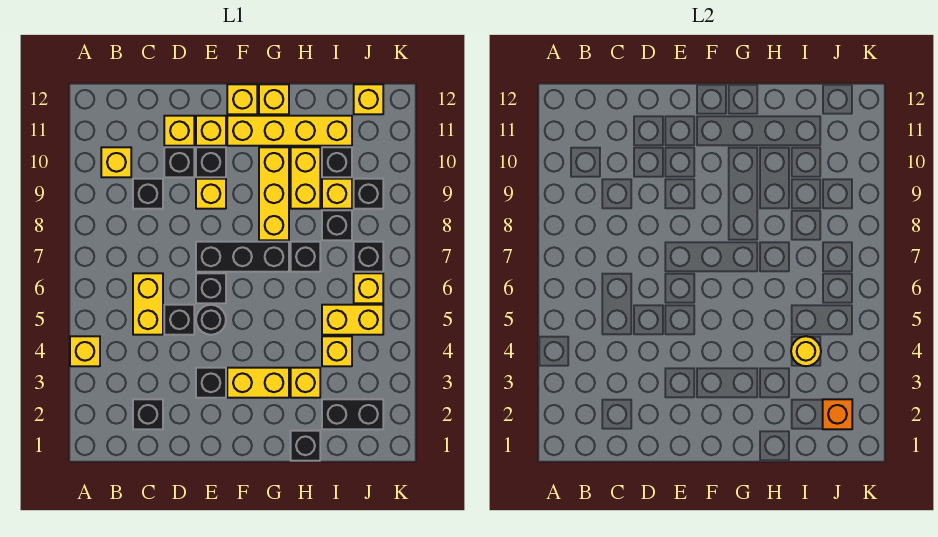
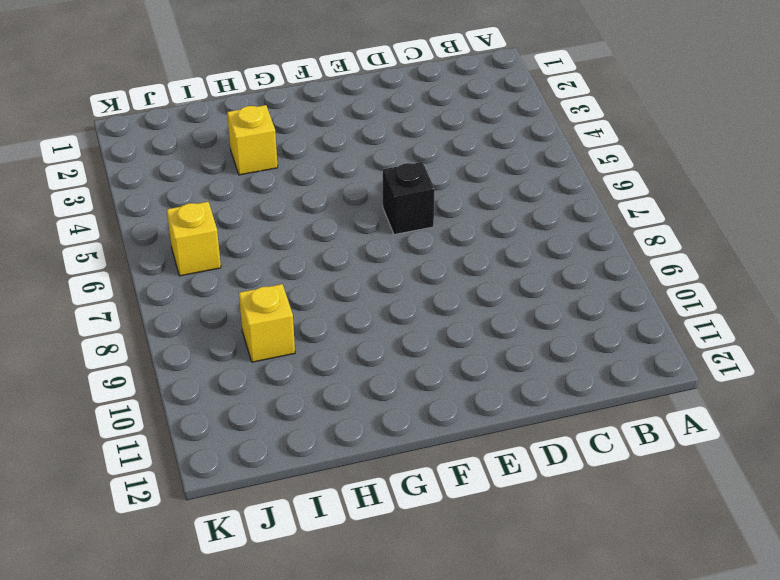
none -> yellow 1x1 brick [70,336,100,366]
none -> yellow 1x1 brick [101,147,131,177]
none -> black 1x1 brick [133,399,163,429]
none -> yellow 1x2 brick [133,273,163,335]

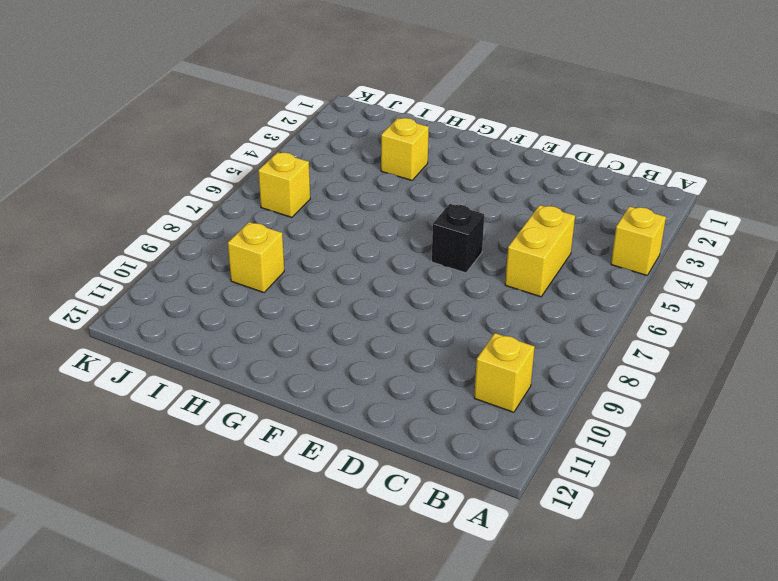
none -> black 1x1 brick [133,399,163,429]
none -> black 1x1 brick [133,179,163,209]
none -> black 1x1 brick [164,305,194,335]
none -> black 1x1 brick [164,147,194,177]

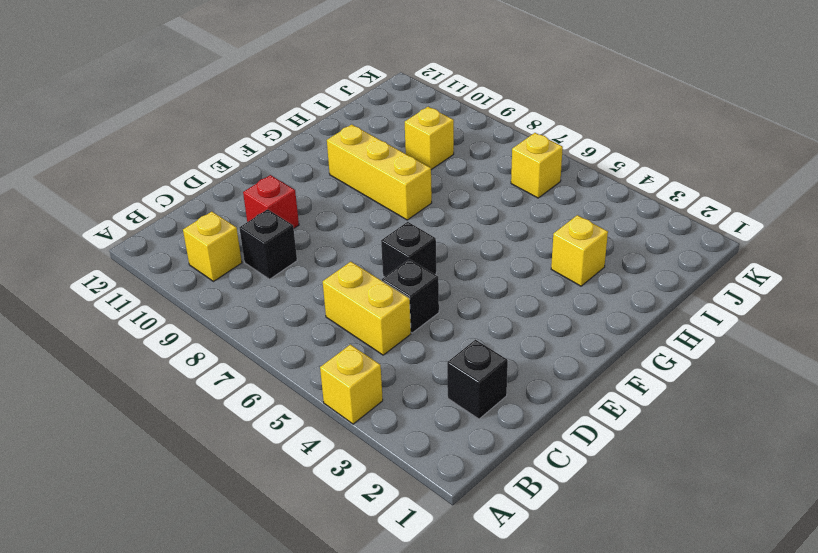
red 1x1 brick [243,175,299,228] -> black 1x1 brick [164,147,194,177]
none -> yellow 1x1 brick [164,116,194,146]
none -> black 1x1 brick [196,368,226,398]
none -> black 1x1 round brick [196,305,226,335]
none -> black 1x3 brick [196,242,289,272]

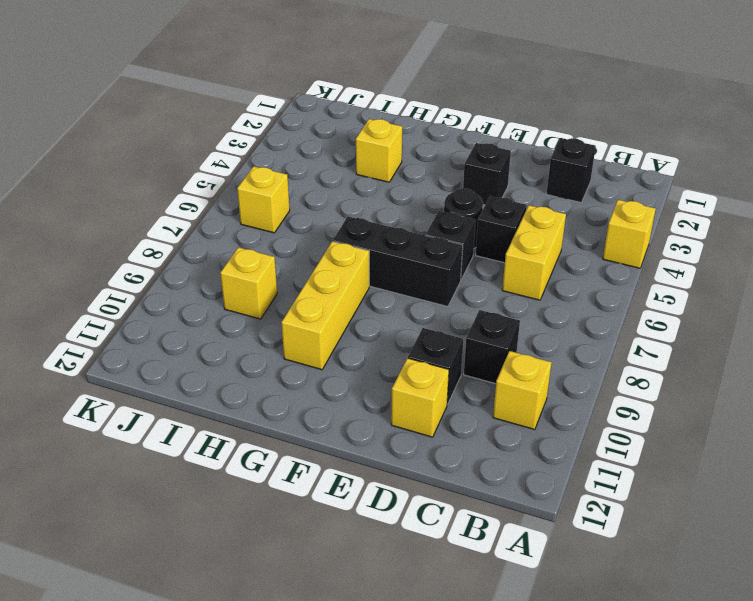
none -> yellow 1x1 brick [196,179,226,209]
none -> black 1x1 brick [196,147,226,177]
none -> yellow 1x1 brick [196,116,226,146]
none -> yellow 1x2 brick [227,368,289,398]

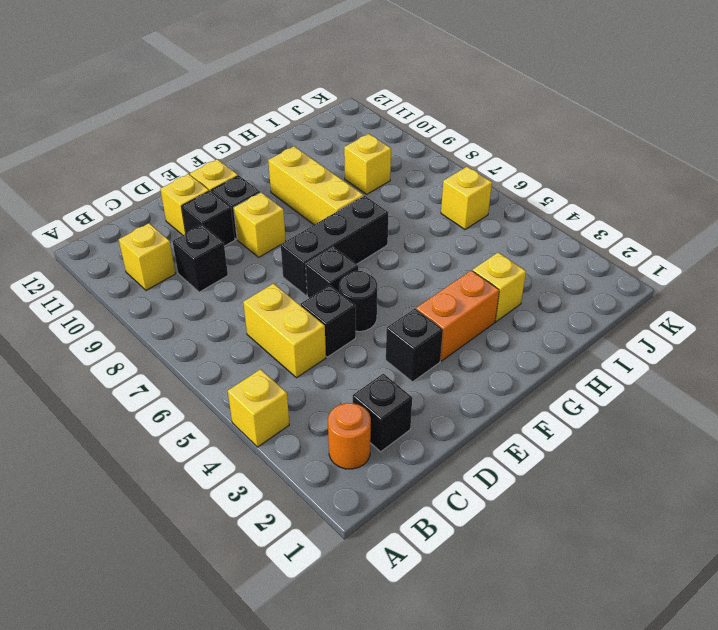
orange 1x1 round brick [328,403,371,469] -> none
orange 1x2 brick [416,270,499,361] -> yellow 1x2 brick [227,368,289,398]
none -> yellow 1x4 brick [227,116,352,146]
none -> yellow 1x1 brick [227,84,257,114]
none -> yellow 1x1 brick [259,84,289,114]
none -> black 1x1 brick [291,431,320,461]

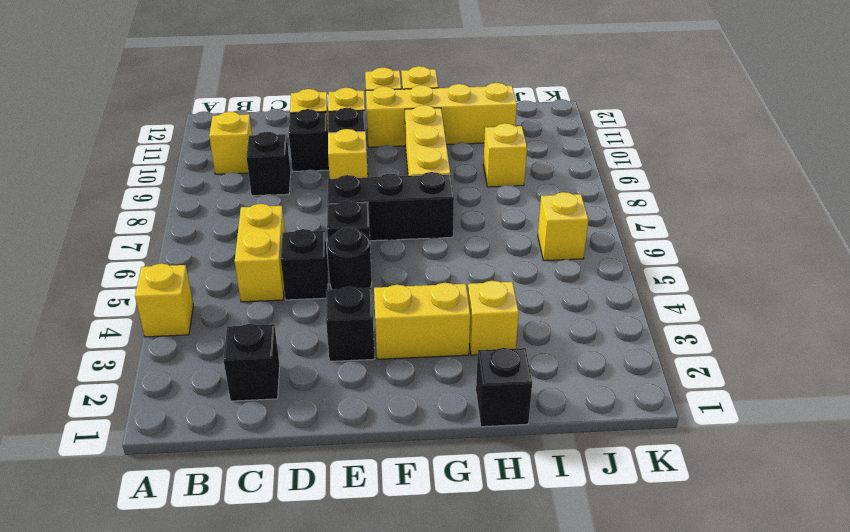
none -> black 1x1 brick [291,242,320,272]
none -> yellow 1x2 brick [291,147,320,209]
none -> black 1x2 brick [322,399,383,429]
none -> yellow 1x1 brick [322,336,352,366]

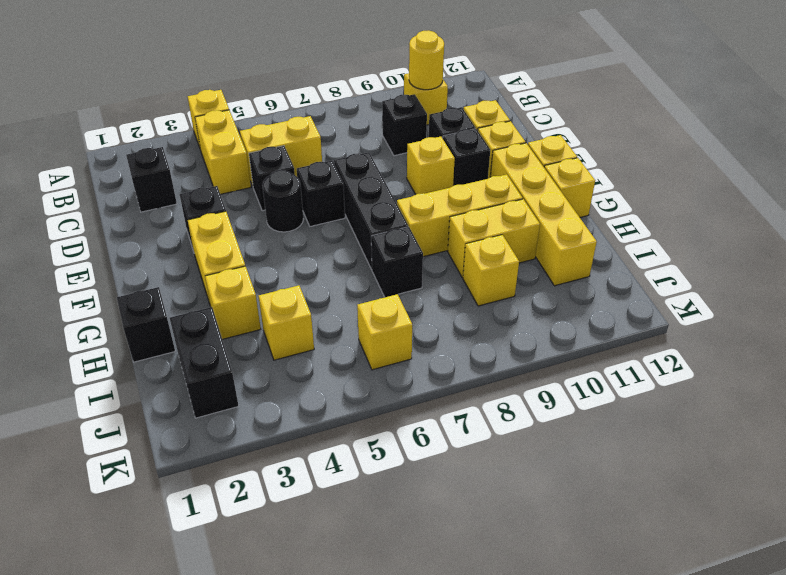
yellow 1x2 brick [195,110,251,194] -> yellow 1x2 brick moved to [322,305,383,335]
yellow 1x1 round brick [409,30,444,90] -> yellow 1x1 round brick moved to [791,336,821,366]
none -> black 1x1 brick [322,210,352,240]
none -> black 1x1 brick [322,147,352,177]
none -> black 1x1 brick [354,242,383,272]
none -> black 1x1 brick [354,179,383,209]

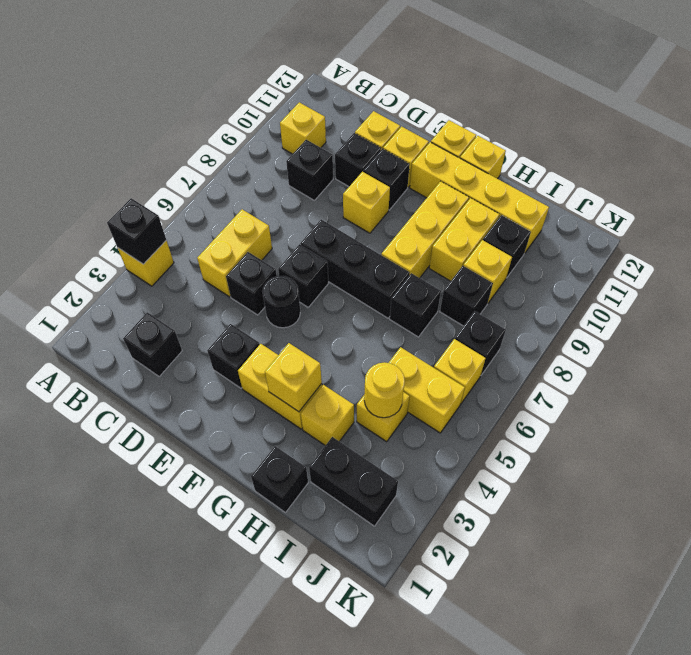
black 1x1 brick [107,198,166,264] -> black 1x1 brick moved to [354,179,383,209]
yellow 1x1 brick [265,343,322,412] -> yellow 1x1 brick moved to [354,84,383,114]
none -> orange 1x1 brick [823,399,852,429]

